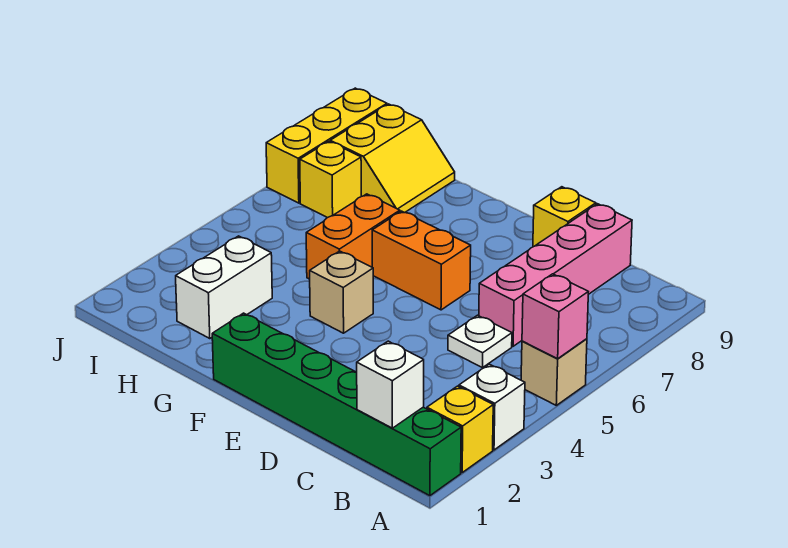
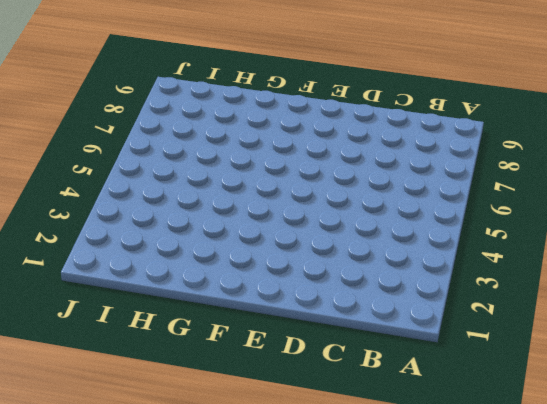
none -> green 1x6 brick [212,313,461,496]
none -> yellow 1x1 brick [427,386,493,472]
none -> white 1x1 brick [459,364,525,450]

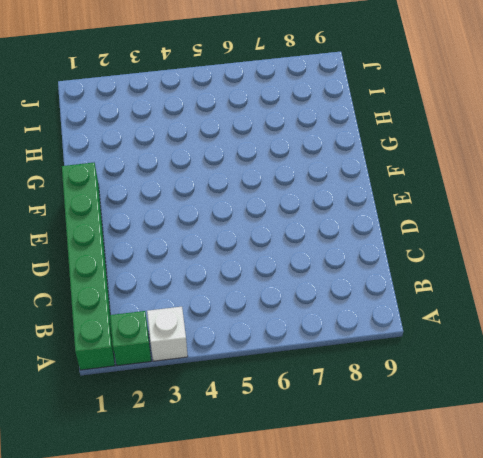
green 1x1 brick [110,311,151,366] -> yellow 1x1 brick [427,386,493,472]
none -> tan 1x1 brick [521,339,587,405]
none -> white 1x1 plate [448,315,512,368]
none -> pink 1x4 brick [479,204,632,346]

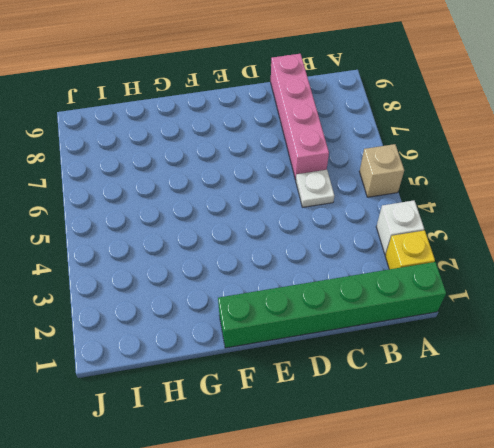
none -> yellow 1x1 brick [533,187,596,247]
none -> orange 1x2 brick [372,211,471,310]
none -> tan 1x1 brick [310,251,373,333]

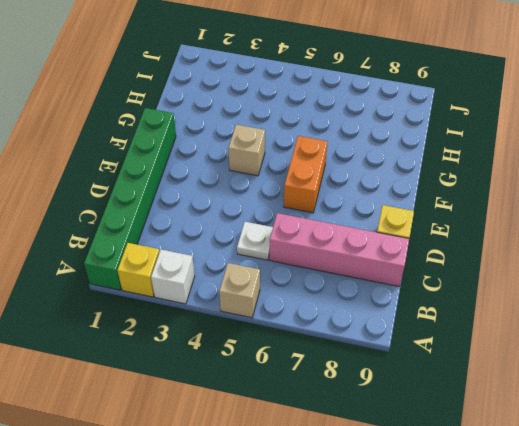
none -> orange 1x2 brick [306,194,400,279]
none -> white 1x2 brick [176,236,272,339]
none -> yellow 2x2 slope [330,104,455,213]

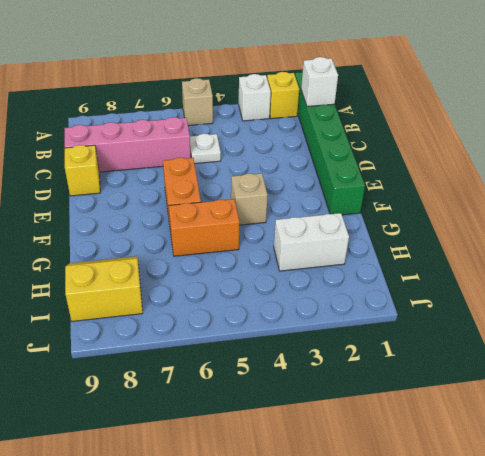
none -> yellow 1x1 brick [300,141,361,218]
none -> yellow 1x3 brick [266,88,387,203]
none -> pink 1x1 brick [522,274,588,359]

